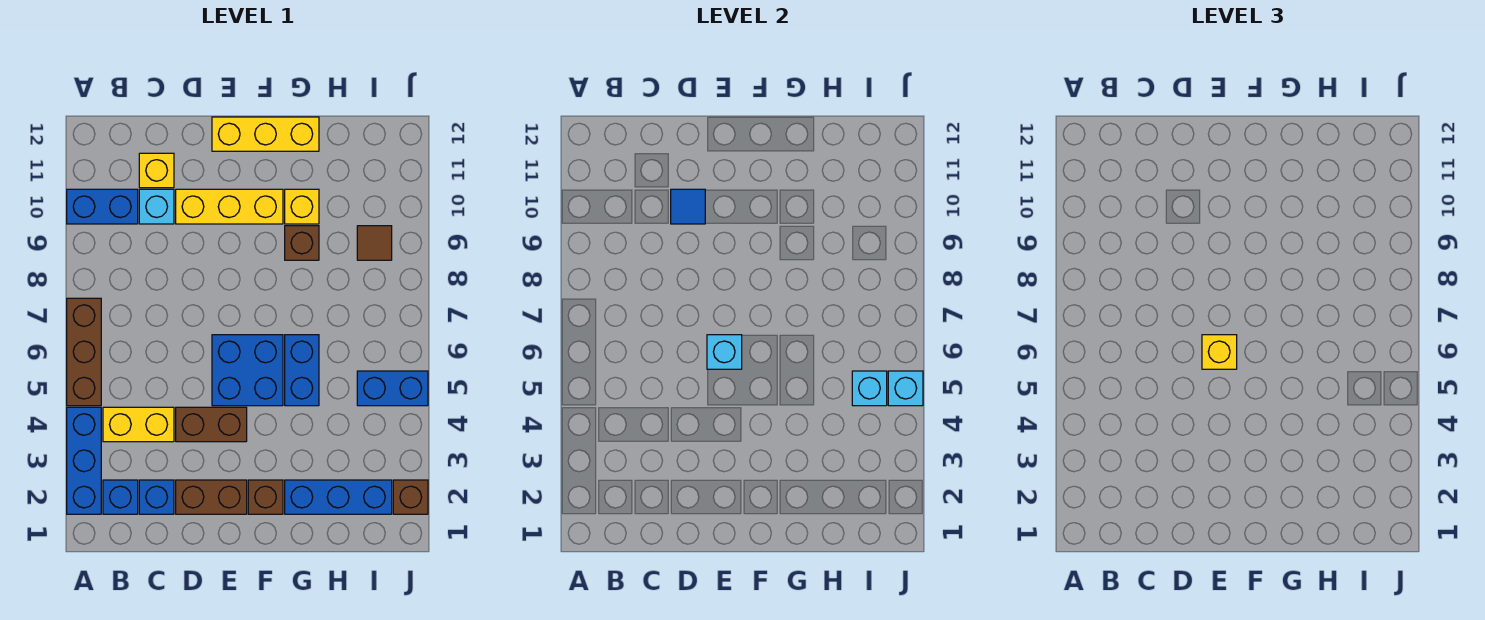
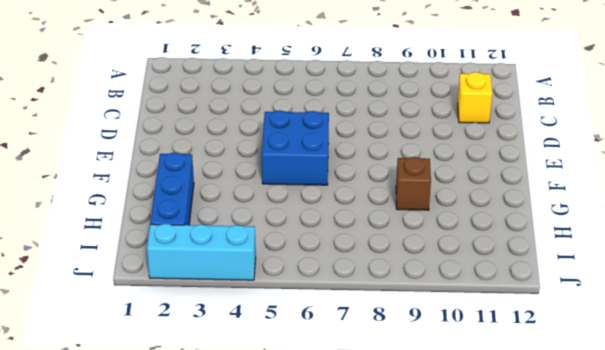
cyan 1x3 brick [147,224,256,280] -> brown 1x1 brick [393,480,428,514]
none -> blue 1x3 brick [67,407,101,514]
none -> brown 1x3 brick [67,298,101,406]
none -> blue 1x2 brick [67,189,138,224]

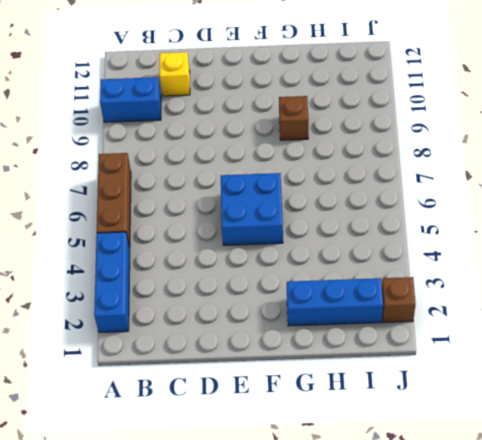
none -> blue 1x1 brick [103,480,138,514]
none -> yellow 1x2 brick [103,407,174,442]
none -> blue 1x1 brick [139,480,174,514]

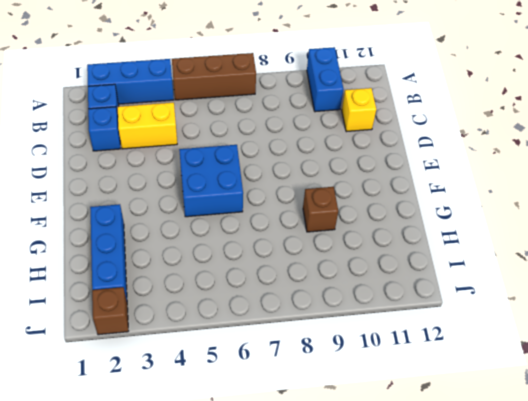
yellow 1x2 brick [118,103,177,149] -> yellow 1x2 brick turned to [103,407,174,442]
none -> cyan 1x1 brick [139,189,174,224]
none -> brown 1x2 brick [176,480,247,514]
none -> brown 1x2 brick [176,407,247,442]

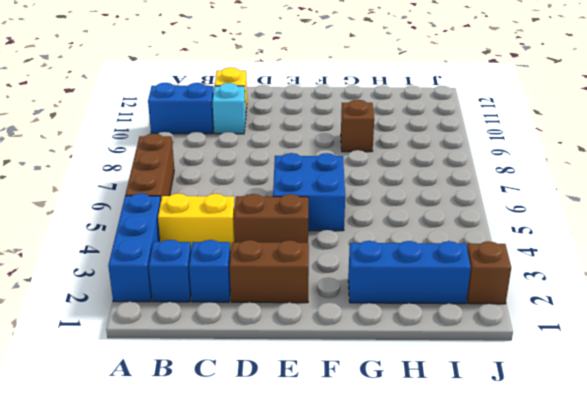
none -> yellow 1x3 brick [176,189,283,224]
none -> yellow 1x3 brick [212,117,319,151]
none -> brown 1x1 brick [248,480,283,514]

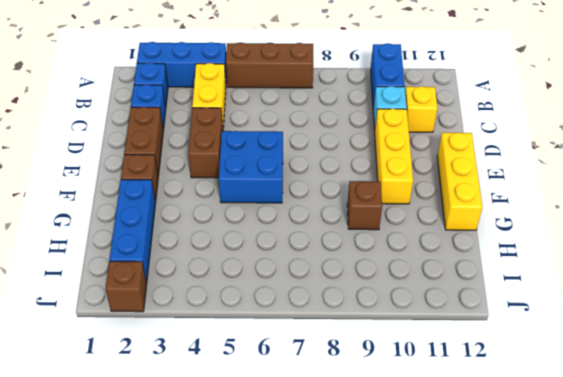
none -> blue 1x2 brick [285,335,319,406]
none -> yellow 1x1 brick [285,189,319,224]
none -> blue 1x2 brick [357,371,428,406]

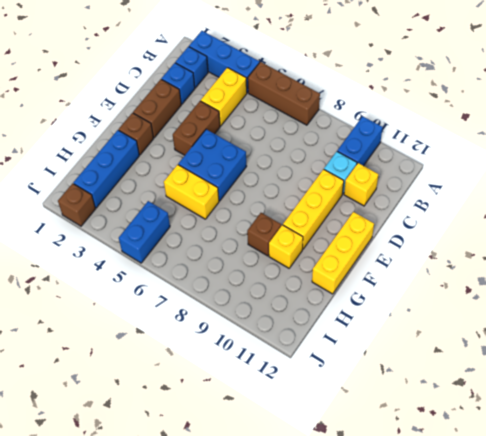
yellow 1x2 brick [164,165,219,219] -> blue 1x2 brick [285,335,319,406]
none -> brown 1x1 tile [357,226,392,260]
none -> blue 1x1 tile [671,189,705,224]
none -> cyan 1x1 brick [707,335,742,369]

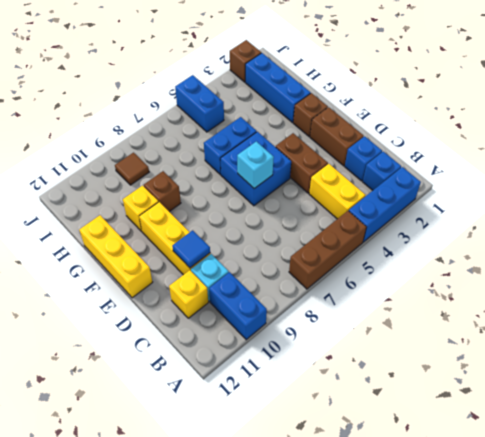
none -> cyan 1x1 brick [852,371,887,406]
none -> cyan 1x1 brick [888,371,923,406]
none -> yellow 1x1 brick [1202,335,1237,369]

